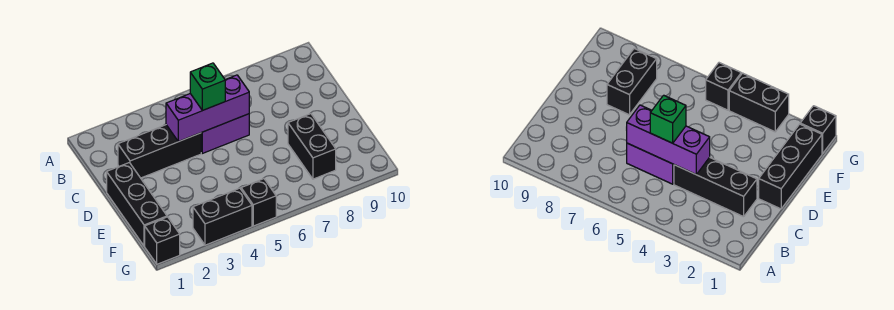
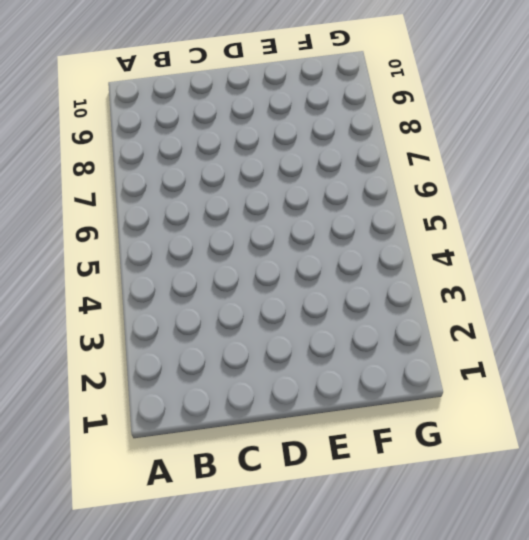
none -> black 1x3 brick [118,125,201,178]
none -> purple 1x2 brick [201,114,249,153]

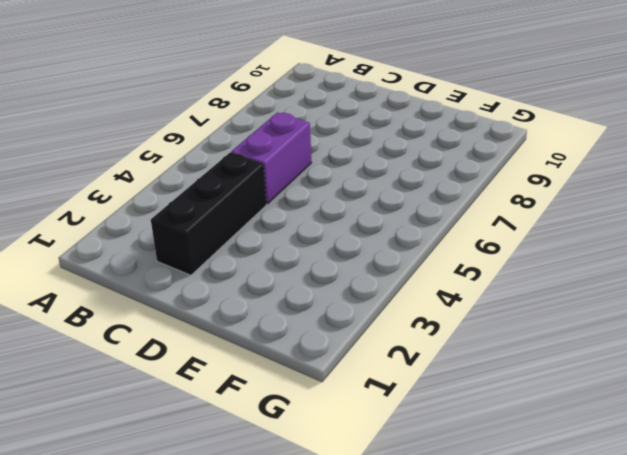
none -> black 1x3 brick [107,163,167,246]
none -> black 1x2 brick [288,114,336,179]

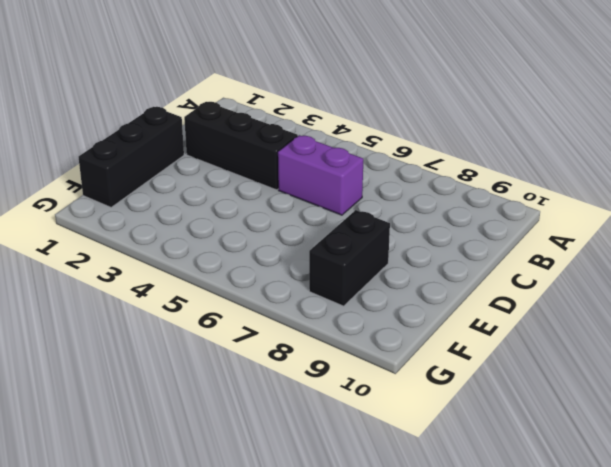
none -> black 1x1 brick [145,217,180,264]
none -> black 1x2 brick [193,188,252,245]

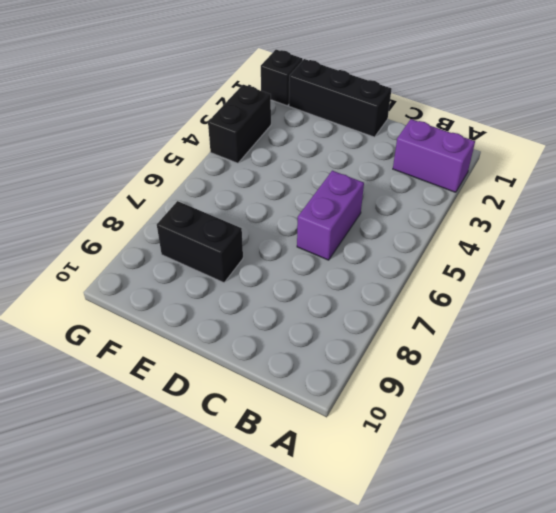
purple 1x2 brick [393,119,475,192] -> none
none -> black 1x3 brick [118,125,201,178]
none -> black 1x1 brick [241,179,276,226]

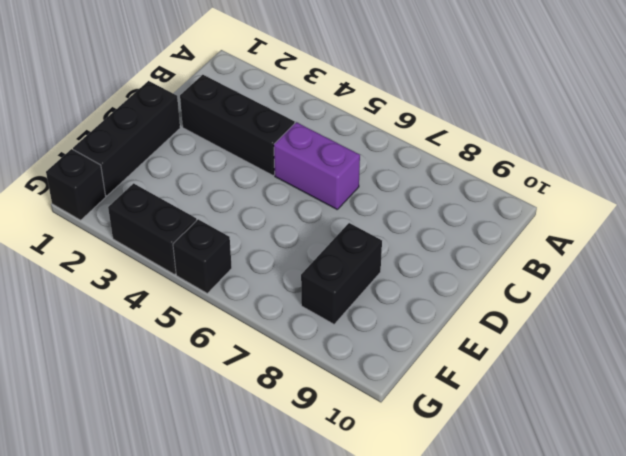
none -> purple 1x3 brick [166,75,249,142]
none -> green 1x1 brick [190,63,225,111]

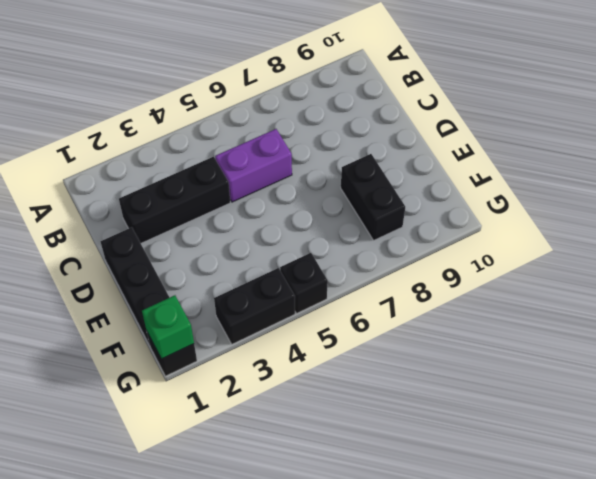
green 1x1 brick [142,295,194,359] -> green 1x1 brick moved to [190,63,225,111]
none -> purple 1x3 brick [166,75,249,142]

